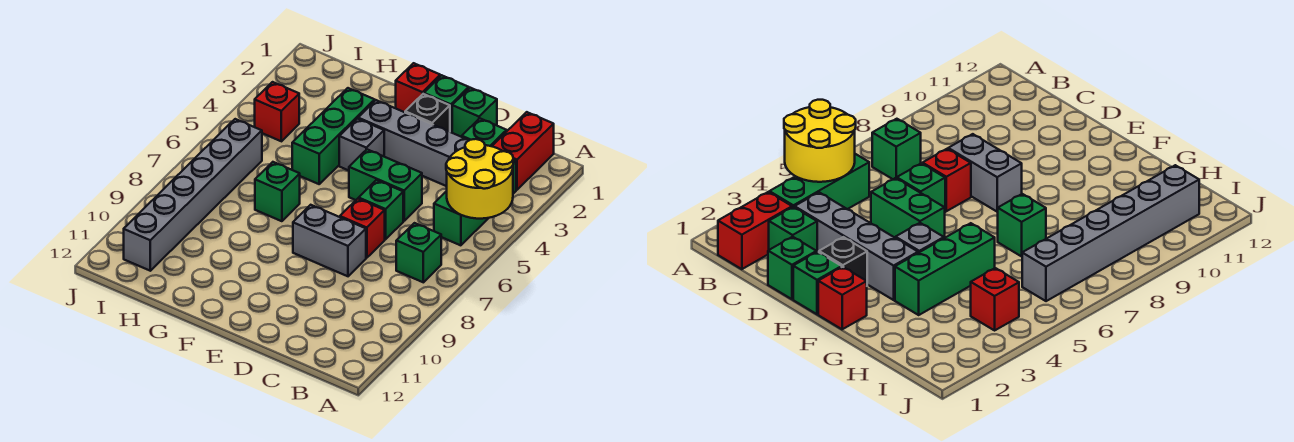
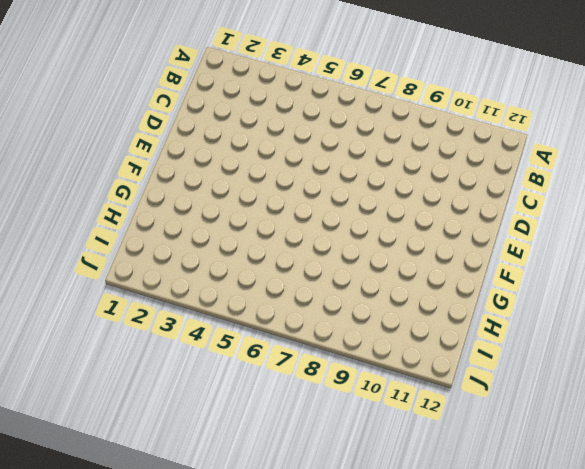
none -> red 1x2 brick [492,112,554,190]
none -> green 1x3 brick [434,159,516,245]
none -> green 1x1 brick [396,223,441,282]

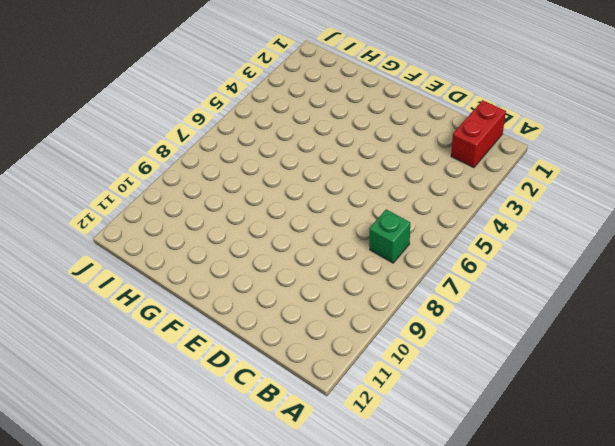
none -> green 1x3 brick [434,159,516,245]
none -> green 1x1 brick [462,118,507,146]
none -> grey 1x4 brick [358,100,469,186]

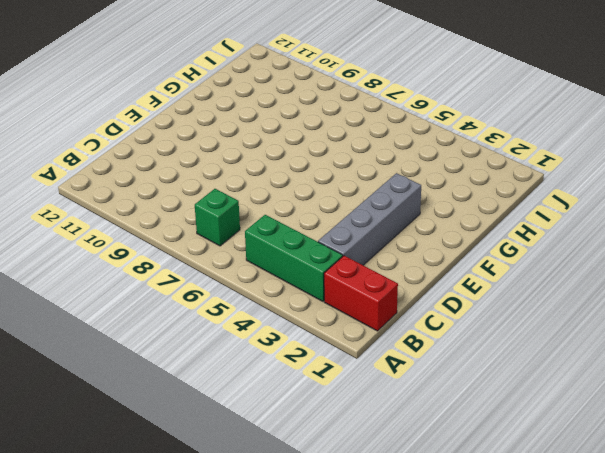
none -> green 1x1 brick [462,118,507,146]
none -> green 1x1 brick [452,88,497,137]
none -> green 1x2 brick [349,149,422,221]

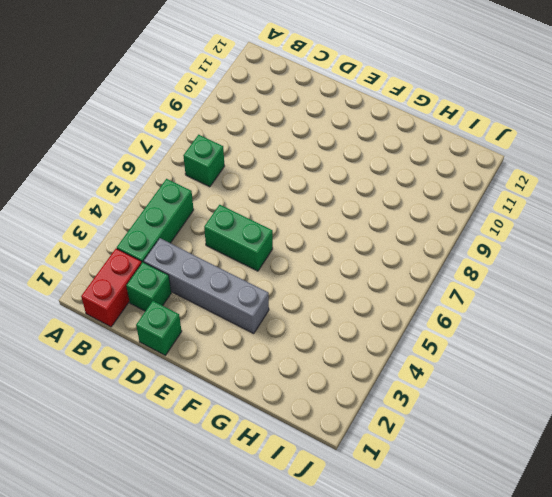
none -> green 1x1 brick [359,180,403,239]
none -> red 1x1 brick [340,199,385,258]
none -> grey 1x2 brick [293,205,366,276]

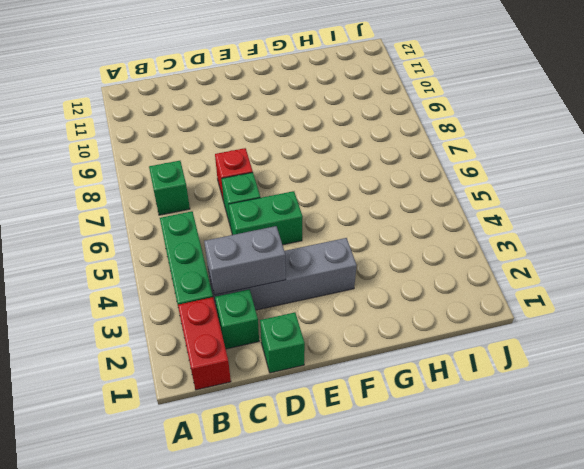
grey 1x2 brick [204,226,286,295] -> grey 1x2 brick moved to [293,205,366,276]
none -> green 1x1 brick [424,75,469,133]
none -> black 1x1 brick [405,94,450,132]
none -> red 1x1 brick [396,63,440,112]

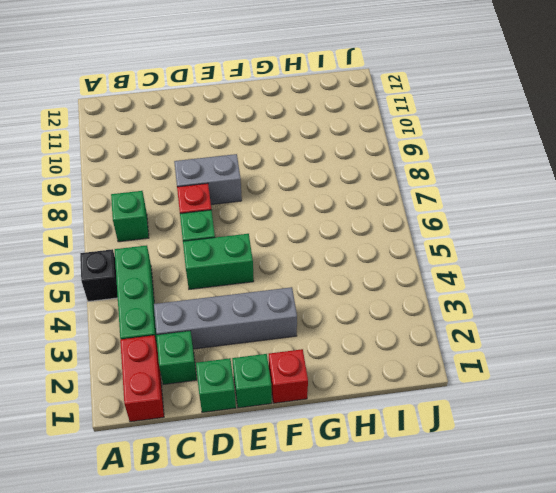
black 1x1 brick [80,249,118,302] -> black 1x1 brick moved to [405,94,450,132]
none -> grey 1x1 brick [339,119,384,171]
none -> green 1x3 brick [292,88,375,184]
none -> green 1x1 brick [255,162,300,221]

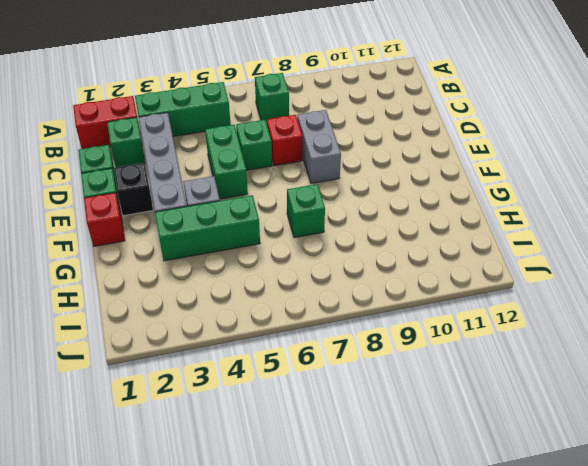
none -> red 1x1 brick [255,82,299,141]
none -> grey 1x6 brick [124,119,262,271]
none -> yellow 2x2 round brick [446,139,513,219]

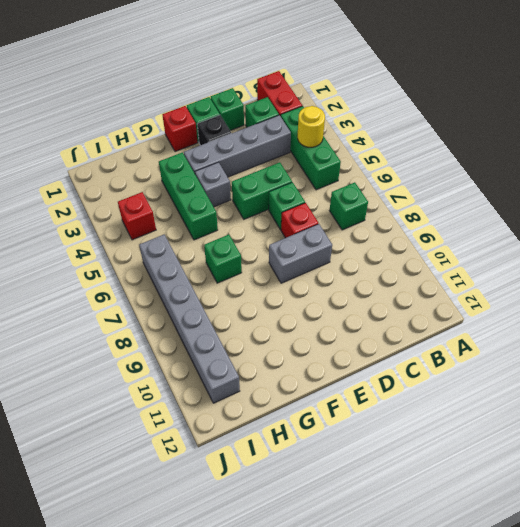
yellow 1x1 round brick [298,106,325,147] -> yellow 2x2 round brick [446,139,513,219]

